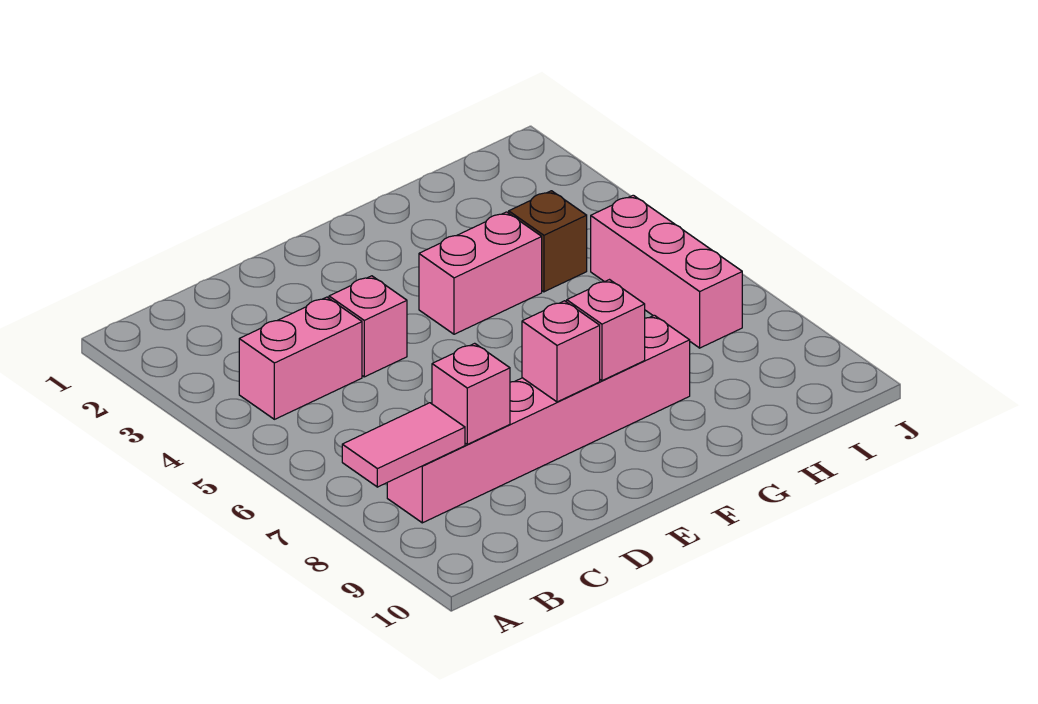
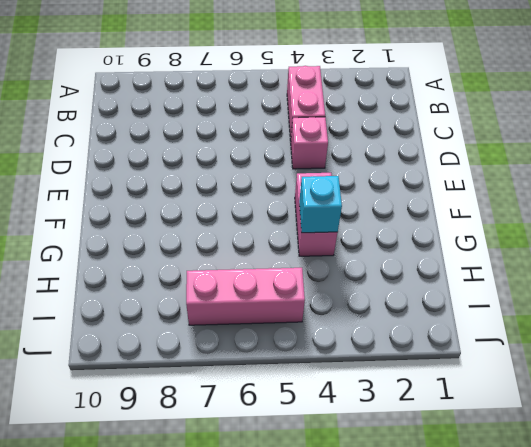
cyan 1x1 brick [299,176,342,233] -> none
none -> pink 1x6 brick [387,315,690,523]
none -> brown 1x1 brick [509,191,587,292]

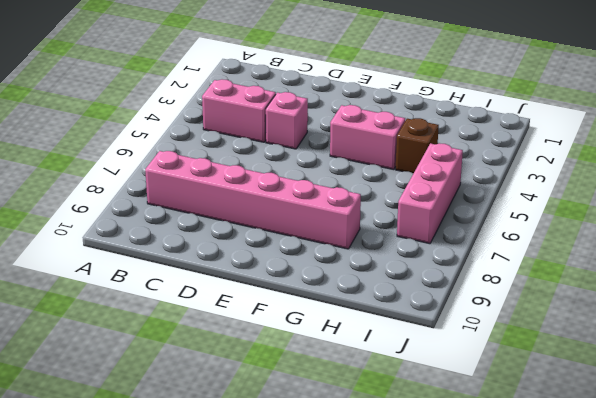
none -> pink 1x2 tile [342,403,465,487]
none -> pink 1x1 brick [432,343,510,444]

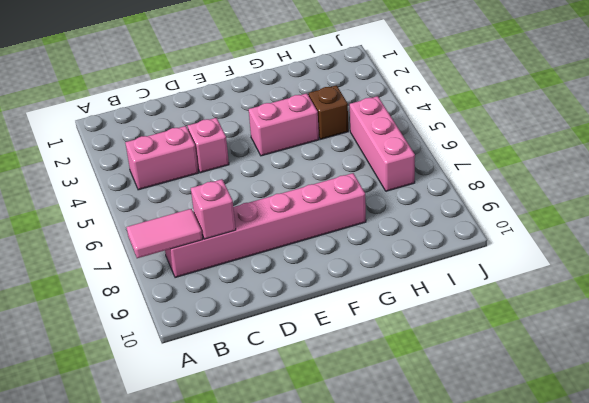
none -> pink 1x1 brick [522,301,600,402]
none -> pink 1x1 brick [567,280,645,381]

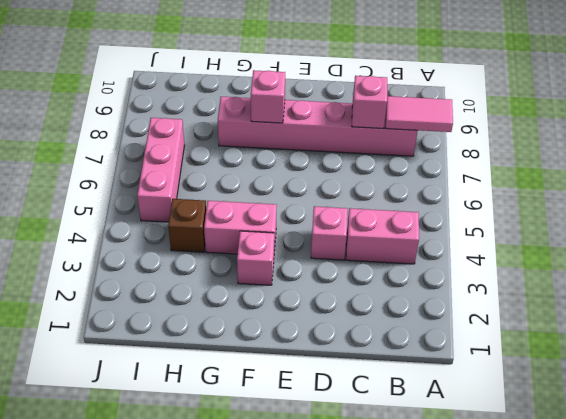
pink 1x1 brick [237,231,274,285] -> pink 1x1 brick moved to [522,301,600,402]

